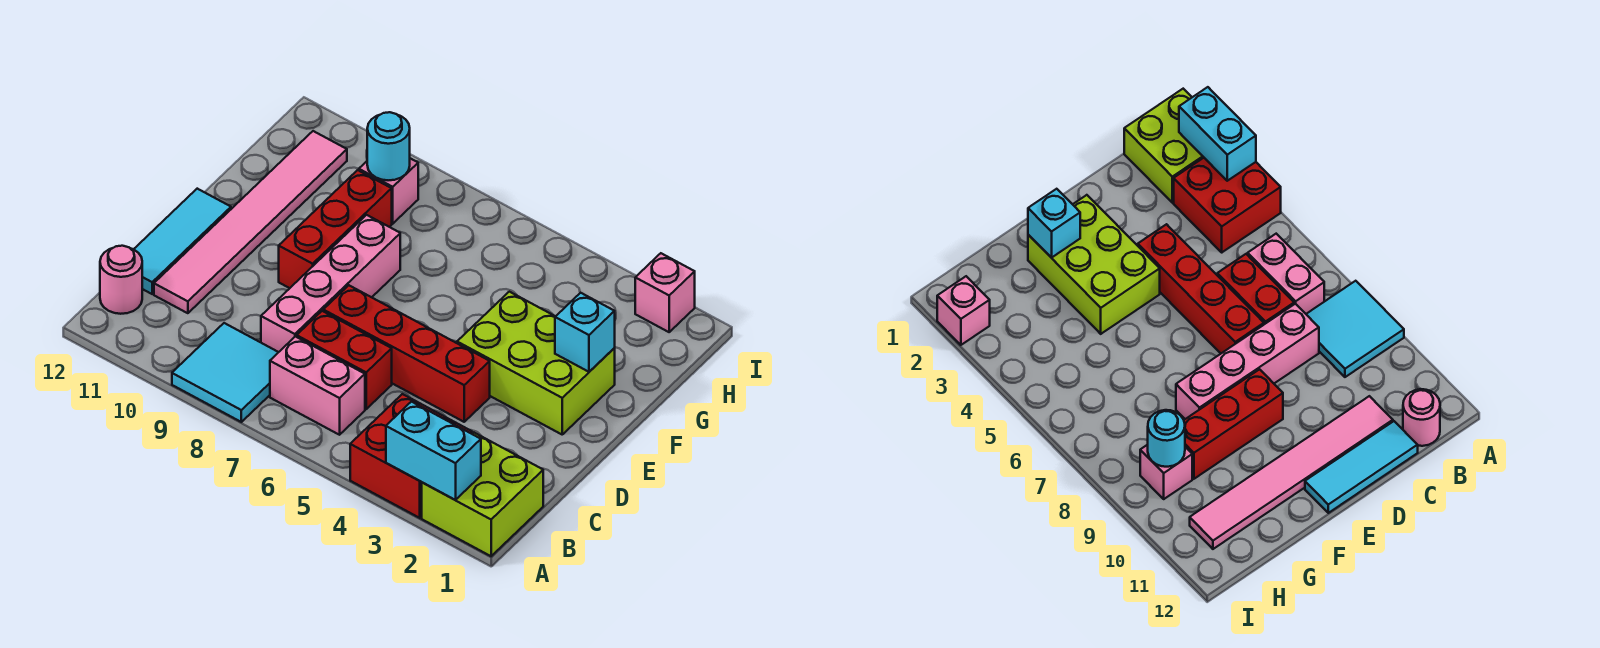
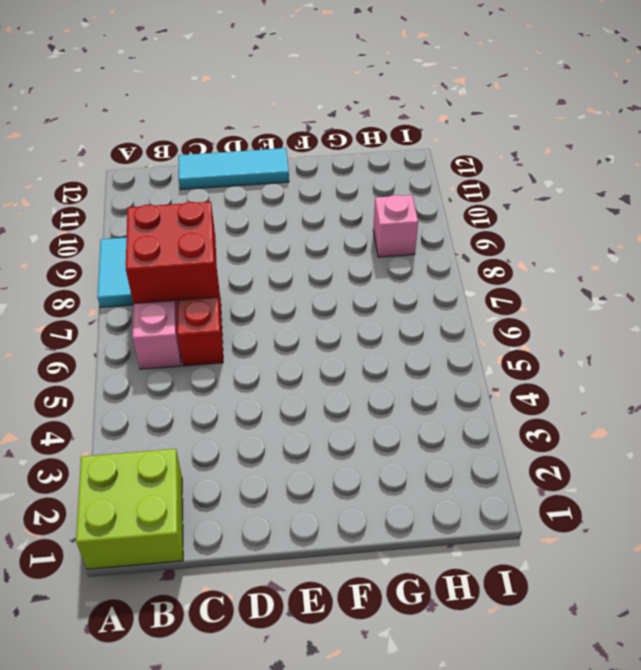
red 2x2 brick [126,202,218,304] -> red 2x2 brick moved to [350,394,472,518]
none -> pink 1x1 round brick [100,246,142,314]
none -> pink 1x4 brick [261,215,400,352]
none -> pink 1x6 tile [154,131,347,313]

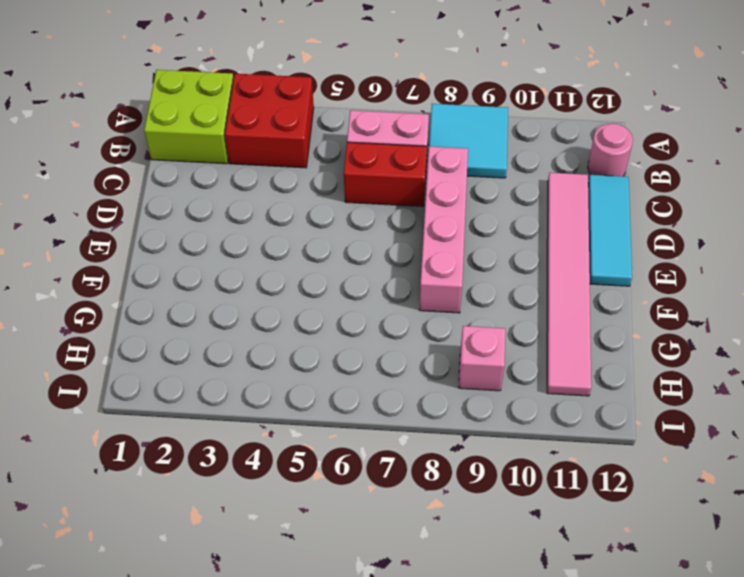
none -> red 1x4 brick [323,285,490,422]
none -> lime 2x3 brick [457,292,615,434]
none -> red 1x3 brick [279,170,392,288]

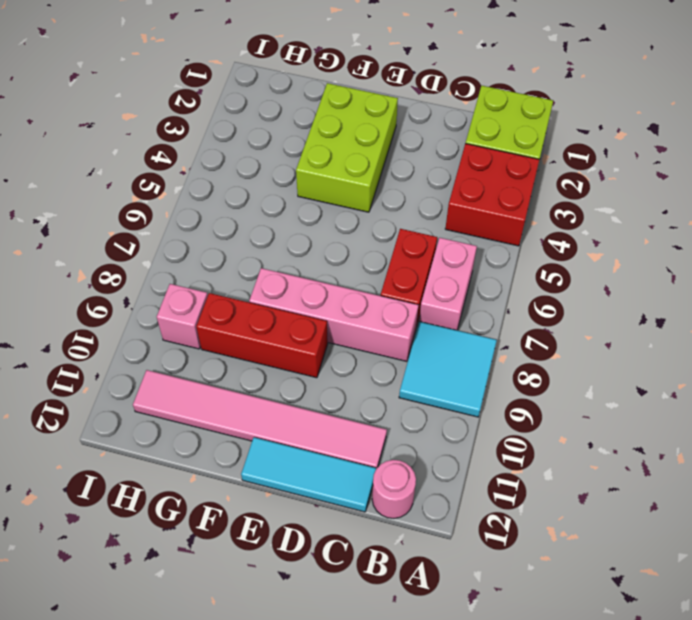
none -> red 1x4 brick [323,285,490,422]
none -> pink 1x1 brick [635,253,695,332]
none -> cyan 1x2 brick [386,402,481,500]

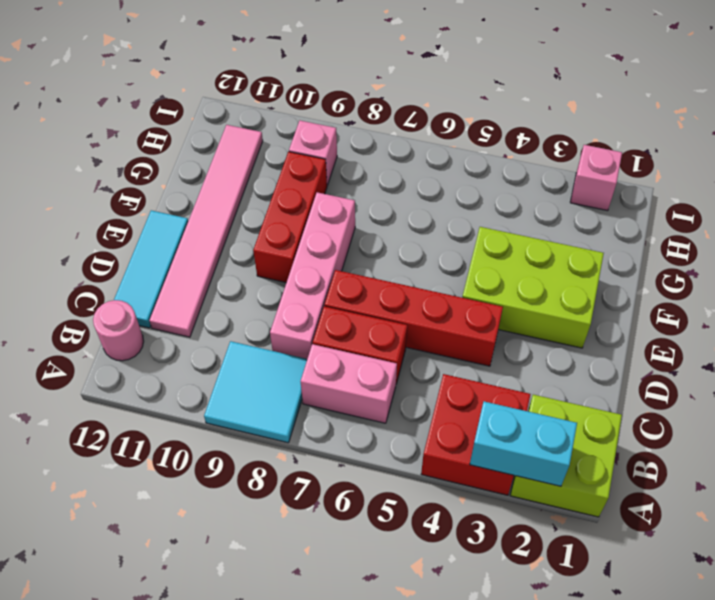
none -> cyan 1x1 brick [555,293,615,372]
none -> cyan 1x1 round brick [367,112,410,180]

